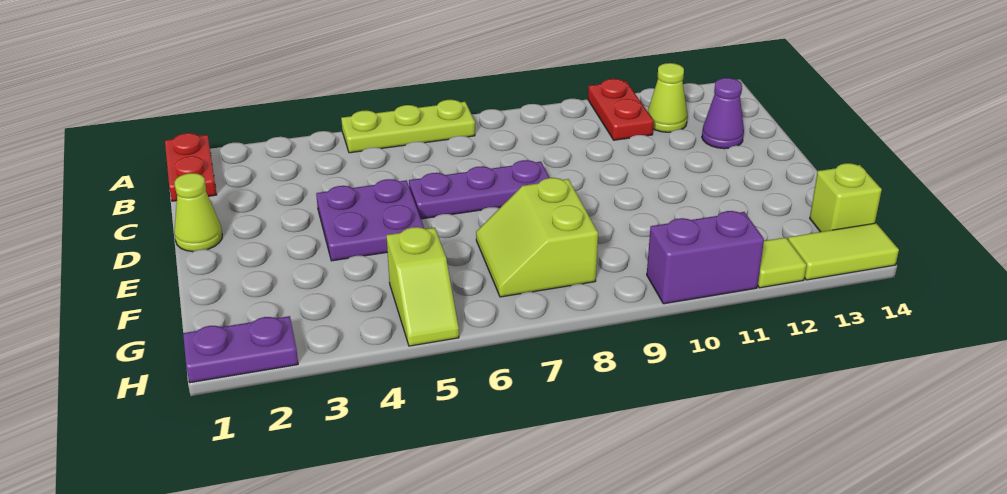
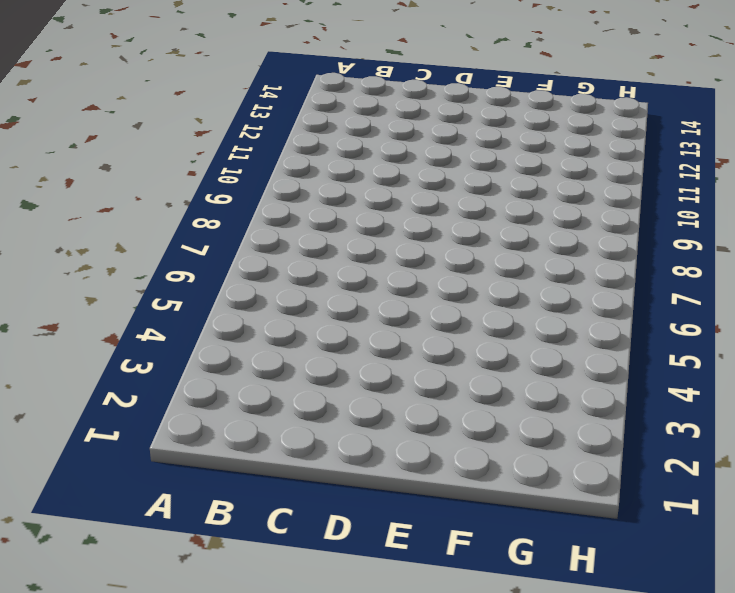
none -> red 1x2 plate [165,133,217,201]
none -> lime 1x3 plate [341,100,475,153]
none -> red 1x2 plate [588,79,654,140]

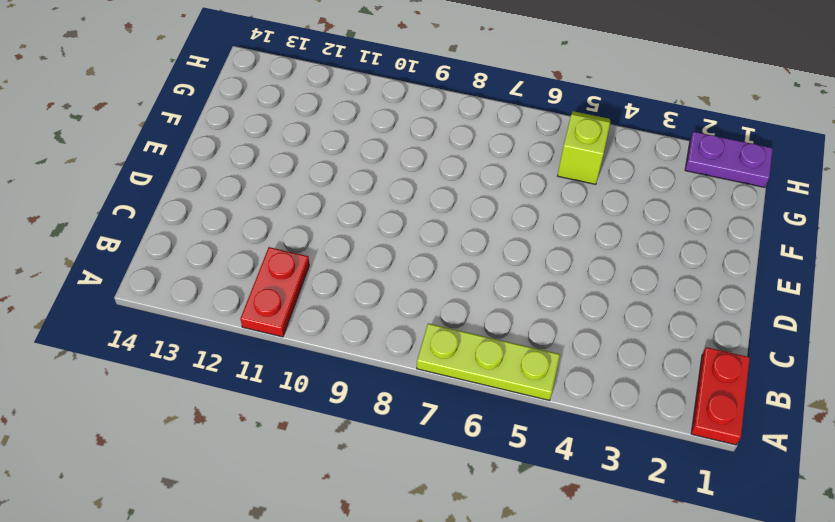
none -> lime 1x1 cone [648,63,688,132]
none -> purple 1x1 cone [702,78,744,149]
none -> lime 1x1 cone [174,173,222,252]

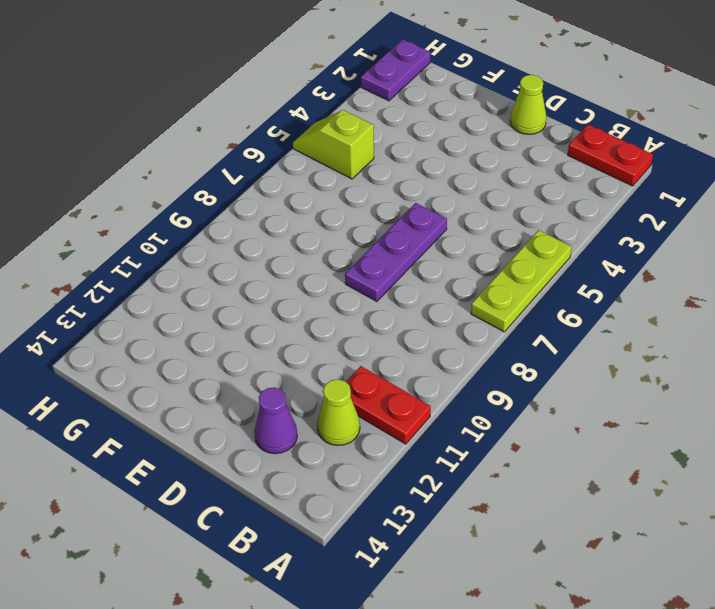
none -> purple 2x2 plate [316,179,424,261]
none -> lime 2x2 slope [476,178,598,297]
none -> lime 1x1 brick [810,163,882,232]

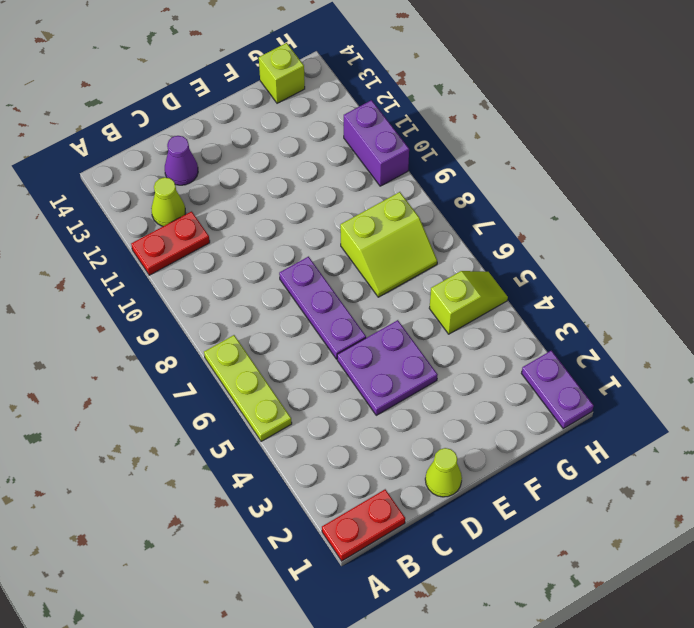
none -> lime 1x1 tile [758,237,807,288]
none -> lime 1x2 tile [788,223,899,280]

